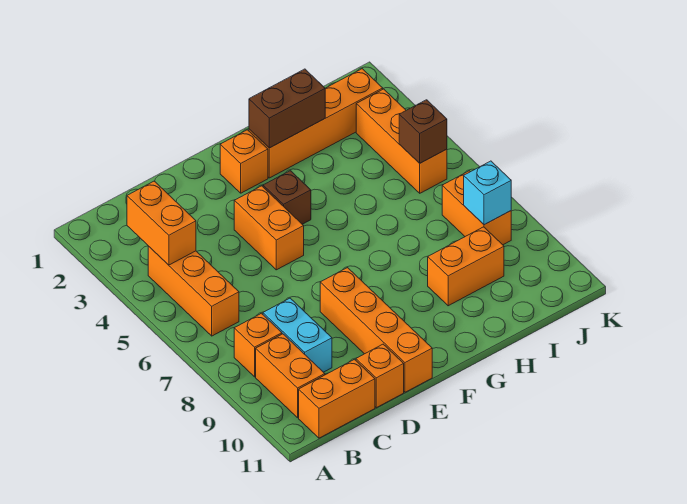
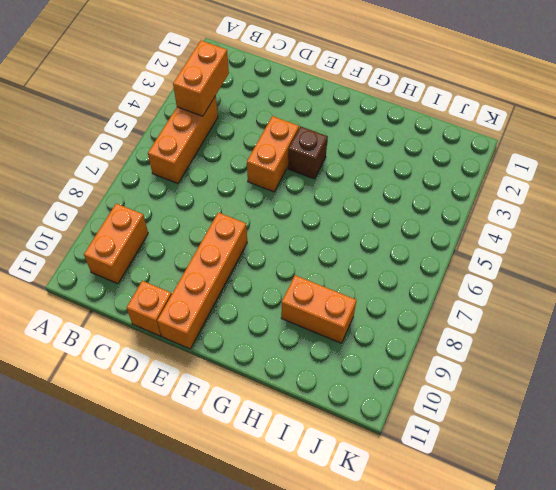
none -> orange 1x1 brick [234,313,282,377]
none -> orange 1x2 brick [299,359,375,438]
none -> cyan 1x2 brick [263,298,332,372]

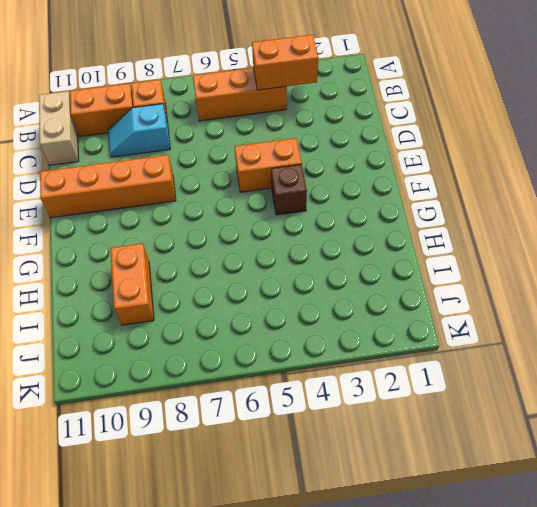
tan 1x2 brick [39,91,79,165] -> orange 1x2 brick [299,359,375,438]
cyan 1x2 slope [108,104,170,157] -> cyan 1x2 brick [263,298,332,372]
none -> orange 1x1 brick [356,344,404,408]
none -> orange 1x1 brick [220,130,268,193]
none -> orange 1x4 brick [249,69,383,178]

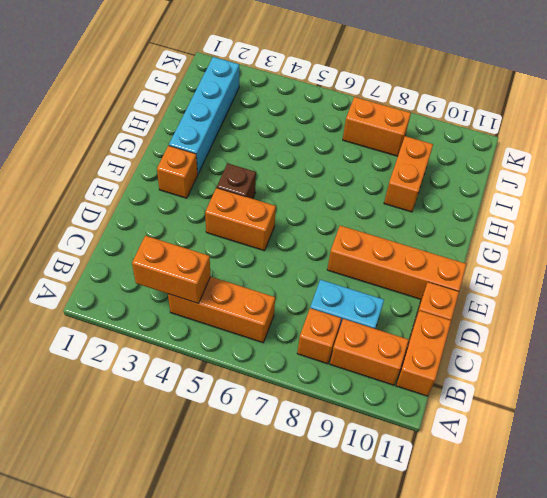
cyan 1x4 brick [169,57,239,174] -> orange 1x4 brick [249,69,383,178]
none -> orange 1x3 brick [356,89,447,193]
none -> brown 1x2 brick [249,69,325,148]
none -> brown 1x1 brick [399,100,447,163]

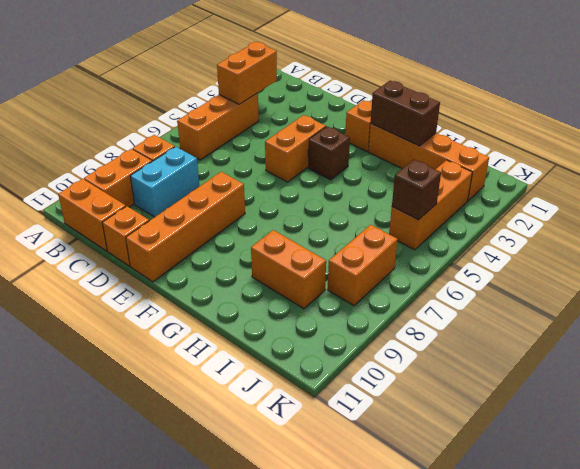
none -> cyan 1x1 brick [464,161,511,225]

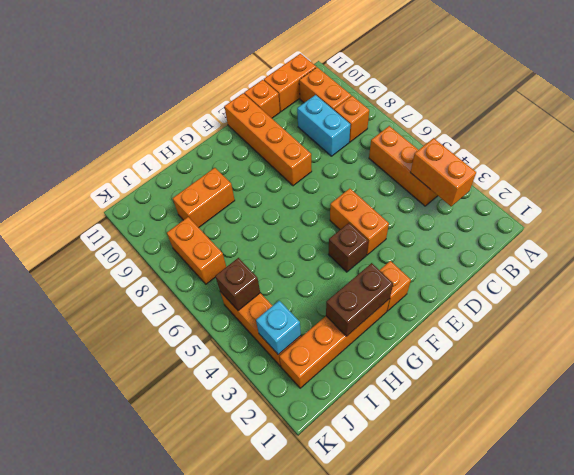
cyan 1x1 brick [256,301,301,354] -> cyan 1x1 brick moved to [464,161,511,225]

